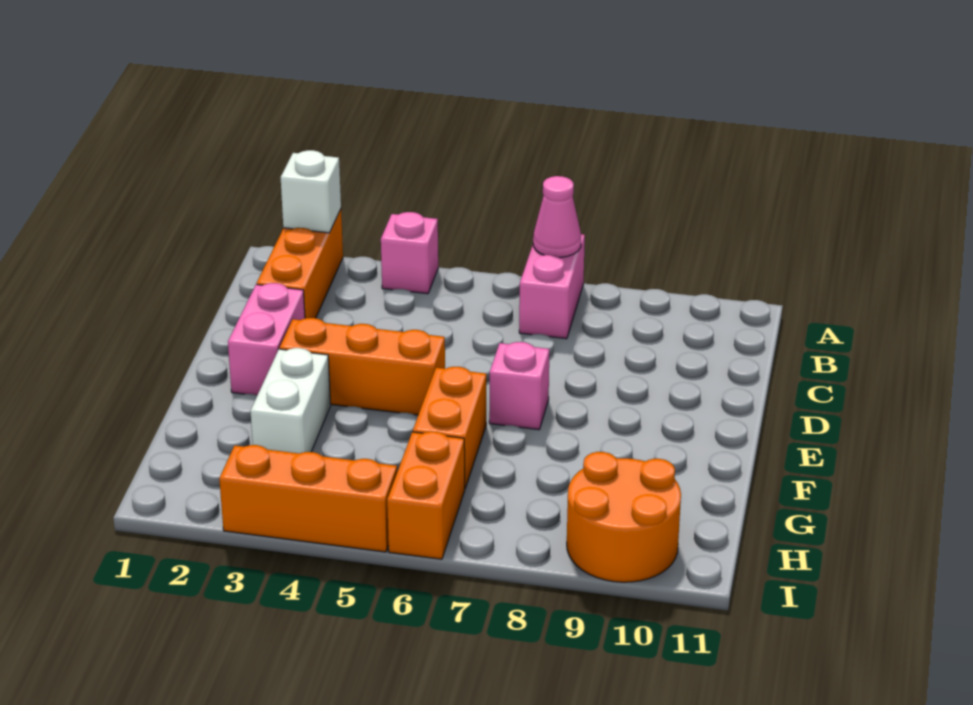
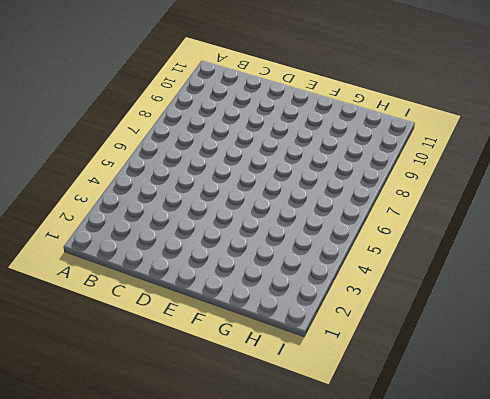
none -> orange 1x3 brick [257,209,343,318]
none -> pink 1x1 brick [381,212,438,294]
none -> pink 1x2 brick [519,234,585,339]

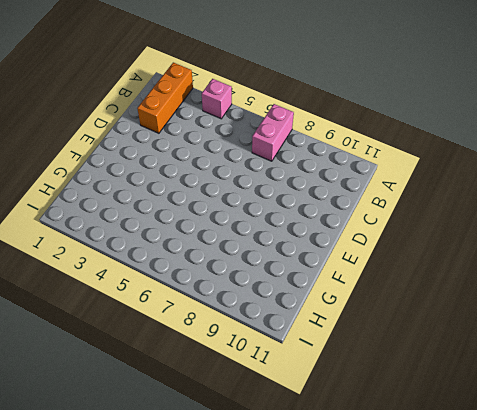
none -> pink 1x2 brick [228,283,305,395]
none -> orange 1x3 brick [279,318,445,415]
none -> pink 1x1 brick [489,342,549,430]

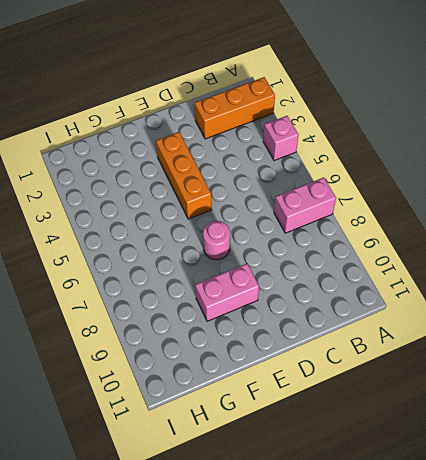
pink 1x1 round brick [203,221,230,260] -> pink 1x1 brick [489,342,549,430]
pink 1x2 brick [195,264,259,321] -> pink 1x2 brick moved to [228,283,305,395]
none -> white 1x2 brick [250,348,331,454]
none -> orange 1x2 brick [413,367,486,488]
none -> orange 1x2 brick [387,431,465,559]

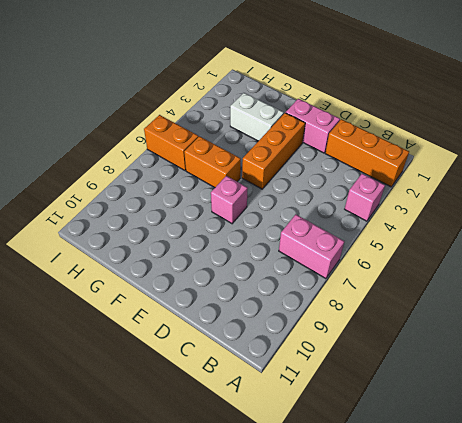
none -> orange 2x2 round brick [567,452,681,582]
none -> orange 1x3 brick [219,445,397,552]
none -> white 1x1 brick [281,150,341,233]

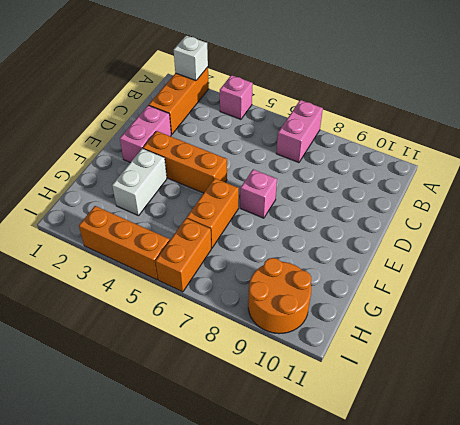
none -> pink 1x1 cone [533,176,581,258]

